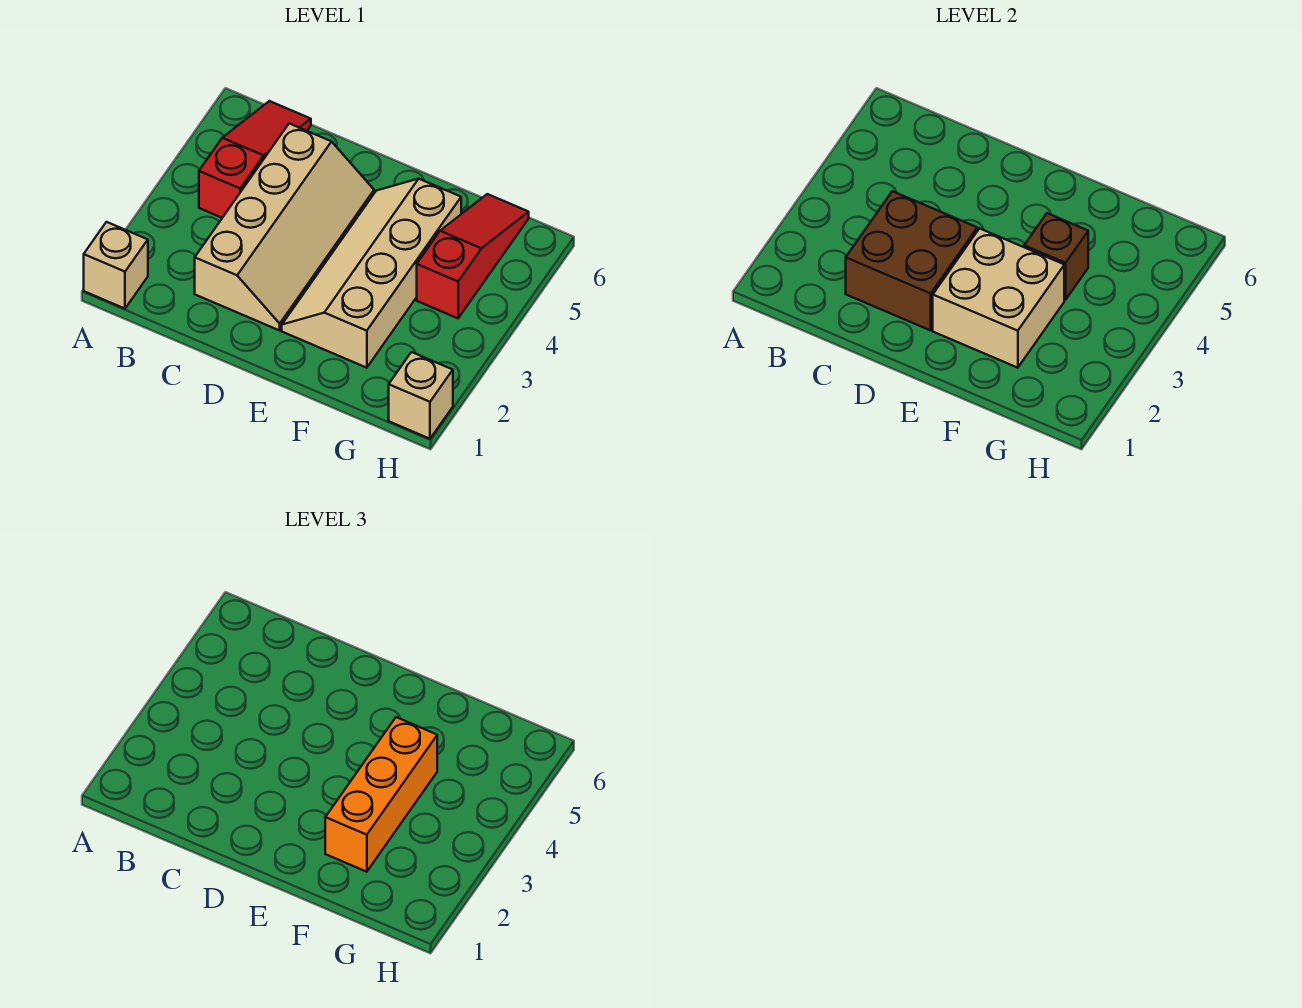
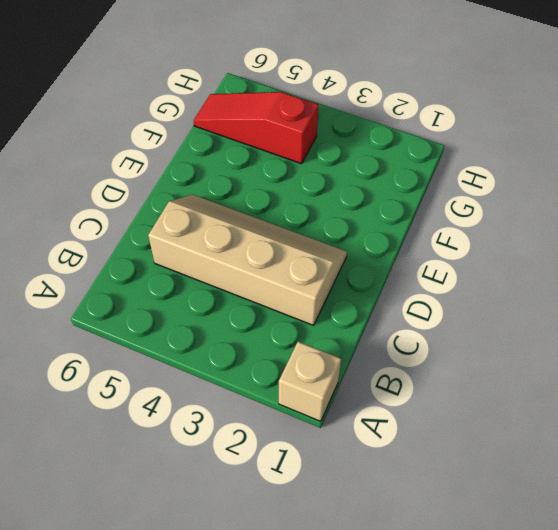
none -> red 1x3 slope [199,101,311,218]
none -> tan 2x4 slope [282,179,461,368]

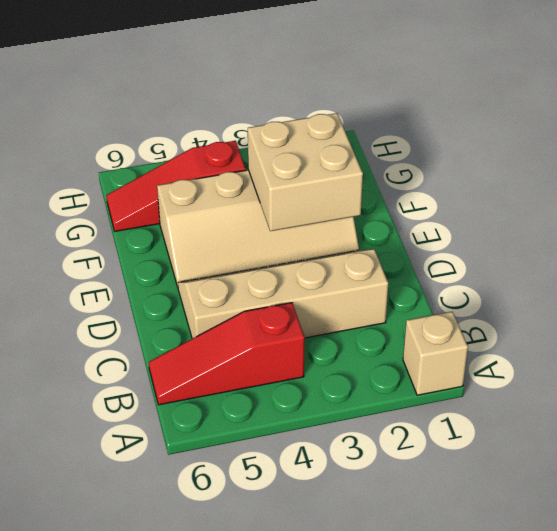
none -> tan 1x1 brick [389,352,453,439]
none -> brown 2x2 brick [846,191,977,330]

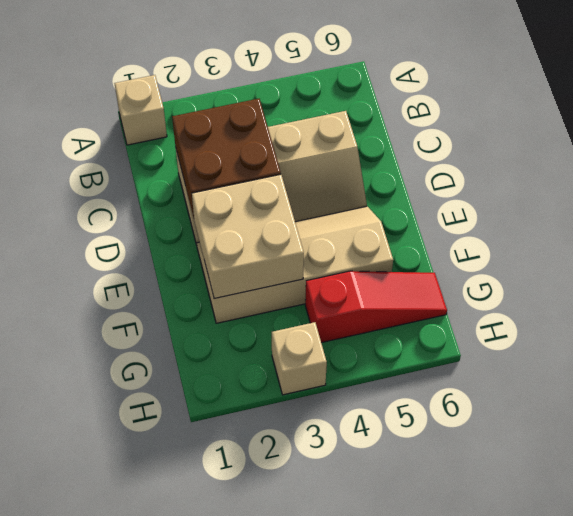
tan 1x1 brick [272,322,327,395] -> tan 1x1 brick moved to [389,352,453,439]
none -> red 1x3 slope [199,101,311,218]
none -> brown 1x1 brick [1024,213,1088,300]

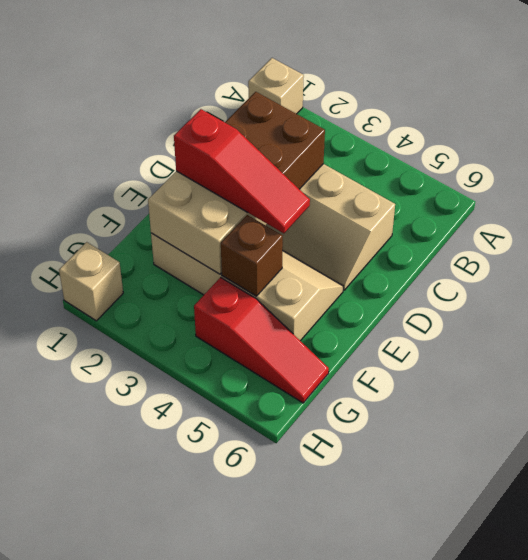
red 1x3 slope [174,109,310,233] -> red 1x3 slope moved to [199,101,311,218]
none -> orange 1x3 brick [325,717,437,872]

